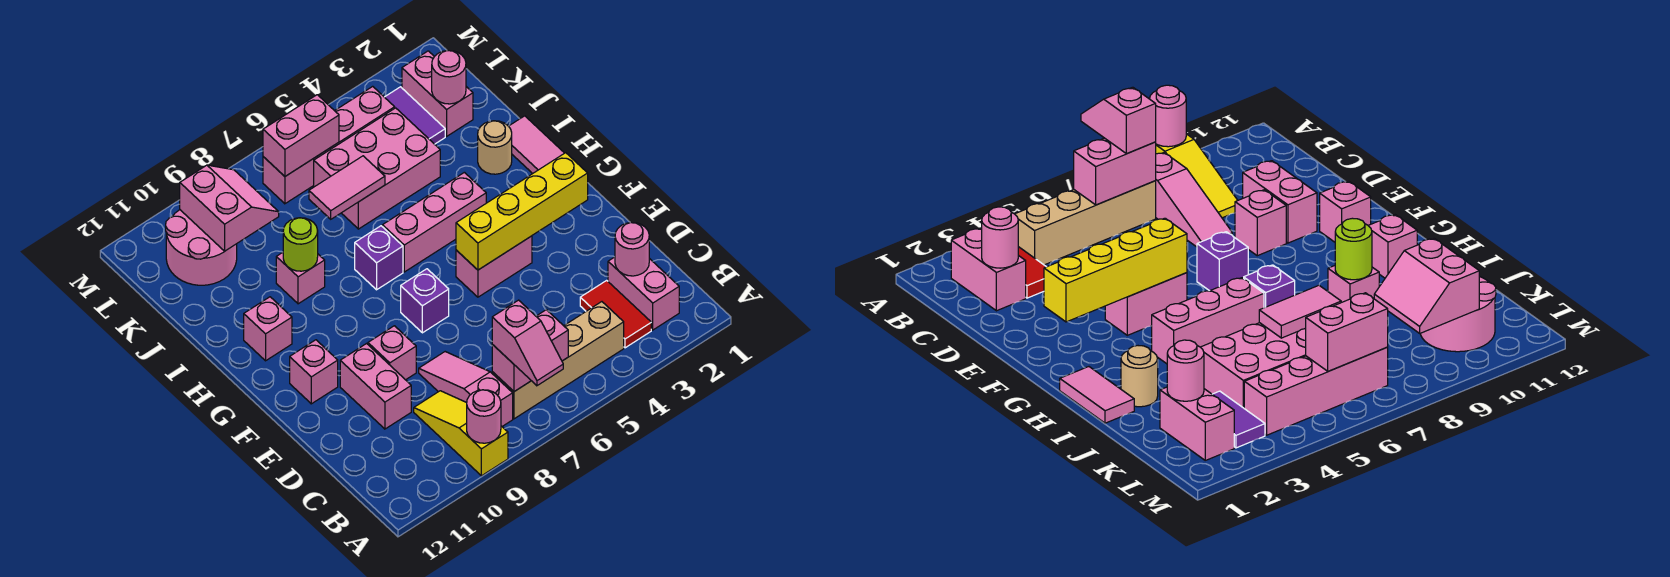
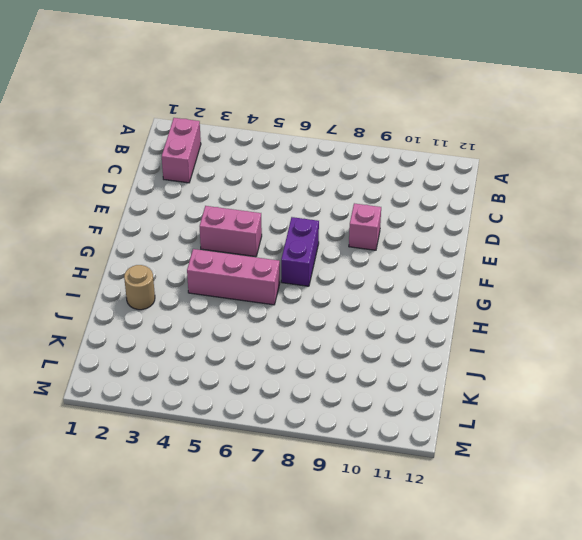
purple 1x2 brick [281,217,319,286] -> purple 1x1 brick [401,269,449,333]
none -> yellow 1x3 slope [414,391,508,476]
none -> red 1x2 tile [580,280,651,348]
none -> tan 1x4 brick [492,302,624,419]
none -> pink 1x3 slope [419,352,513,426]

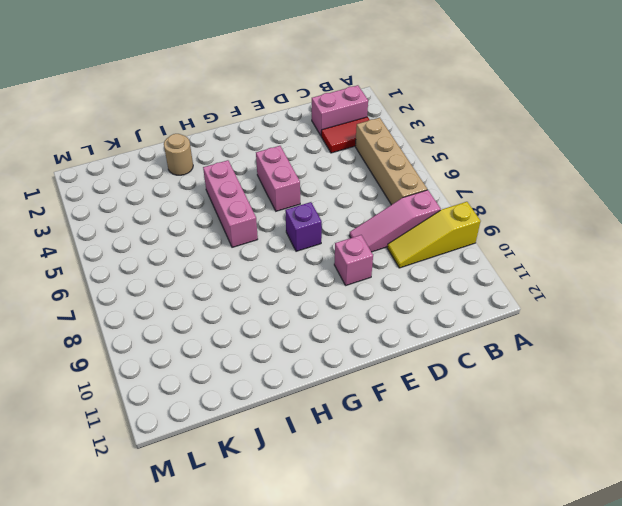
none -> pink 1x2 brick [340,344,411,429]
none -> pink 1x1 brick [290,340,338,404]
none -> pink 1x2 tile [509,116,564,174]
none -> purple 1x1 brick [355,226,403,290]

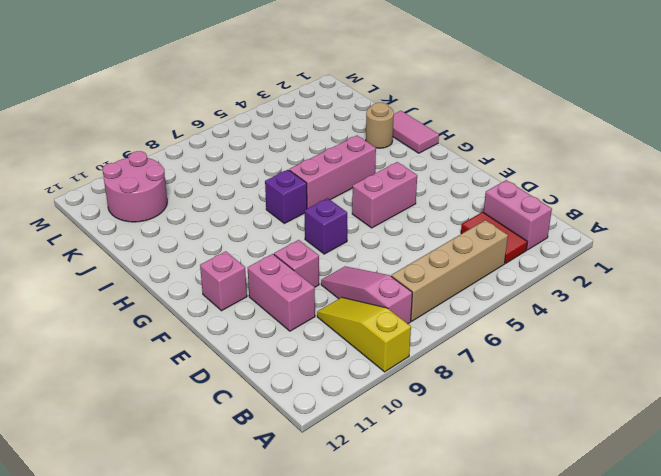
none -> pink 1x1 brick [244,297,292,361]
none -> pink 1x1 brick [276,253,325,304]
none -> pink 2x3 brick [314,108,440,229]
none -> pink 1x2 brick [402,51,473,136]

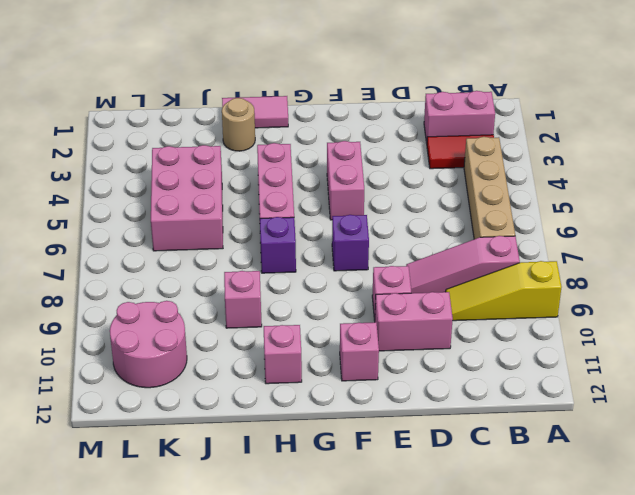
none -> pink 1x2 brick [402,51,473,136]
none -> purple 1x2 tile [385,87,445,144]
none -> pink 1x4 brick [263,86,395,204]
none -> pink 1x1 round brick [467,390,501,443]

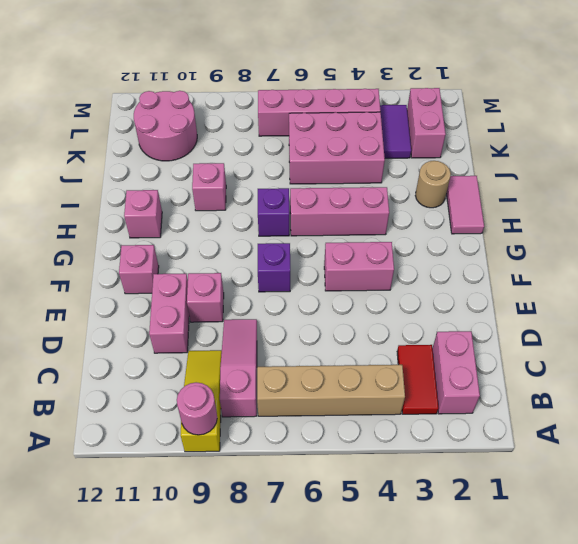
none -> pink 1x2 brick [492,310,568,392]
none -> pink 1x1 round brick [615,223,649,276]
none -> yellow 1x4 brick [456,153,588,270]
none -> lime 1x1 round brick [283,218,318,271]

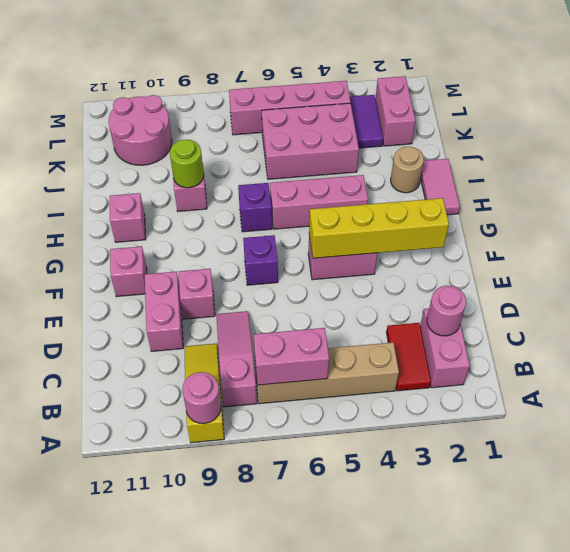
none -> pink 1x2 tile [309,156,385,219]
none -> pink 1x1 round brick [432,51,466,104]
none -> pink 2x2 slope [180,165,279,251]
none -> pink 1x2 brick [263,95,339,176]

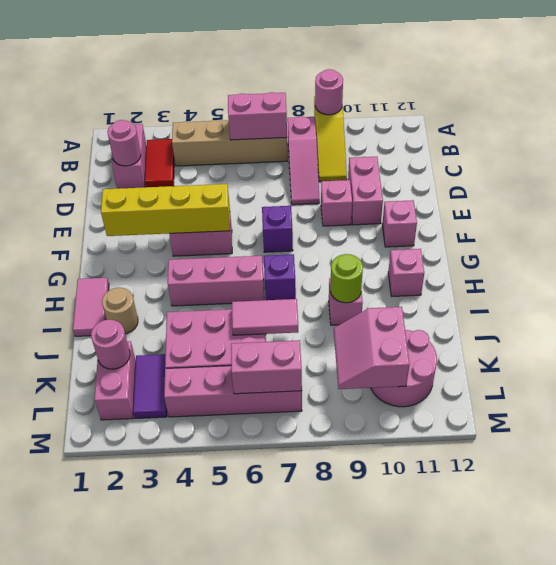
none -> pink 1x2 slope [492,300,563,386]

